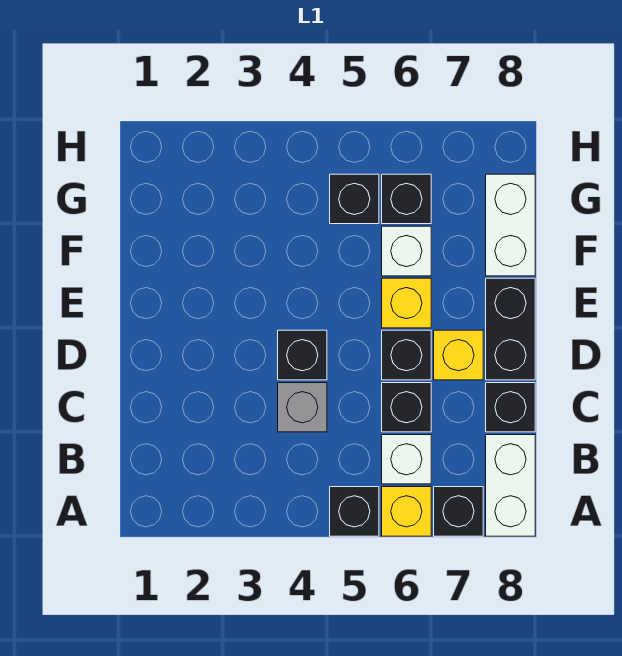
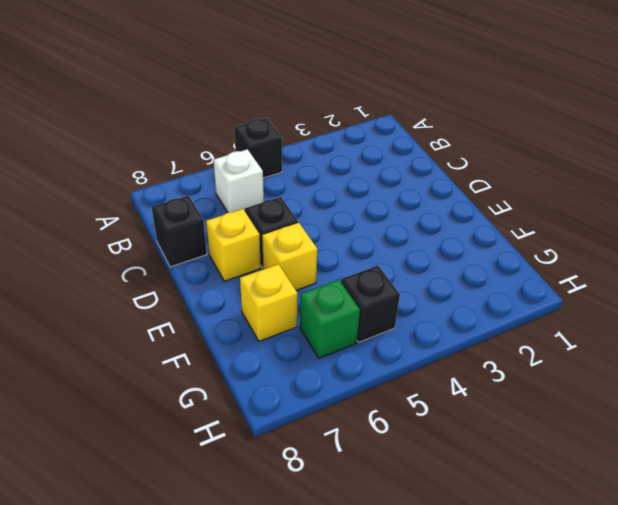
yellow 1x1 brick [240,264,298,341] -> yellow 1x1 brick moved to [382,487,431,536]
green 1x1 brick [300,280,360,358] -> black 1x1 brick [382,174,431,224]
none -> black 1x1 brick [434,487,483,536]
none -> white 1x2 brick [486,435,535,536]
none -> grey 1x1 brick [278,383,327,432]

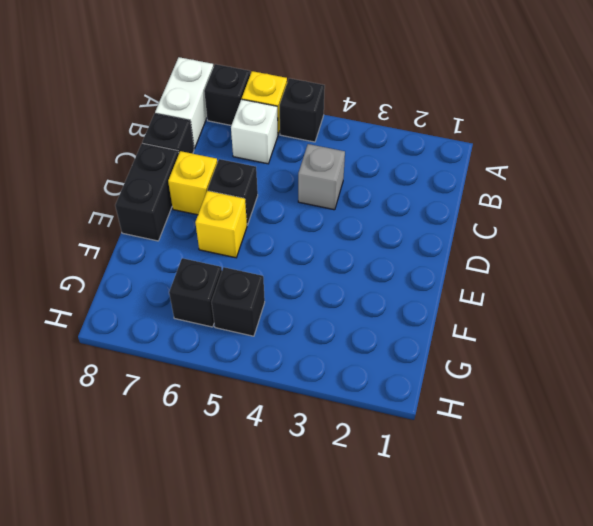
none -> black 1x1 brick [382,383,431,432]
none -> black 1x1 brick [278,330,327,380]
none -> white 1x1 brick [382,226,431,276]

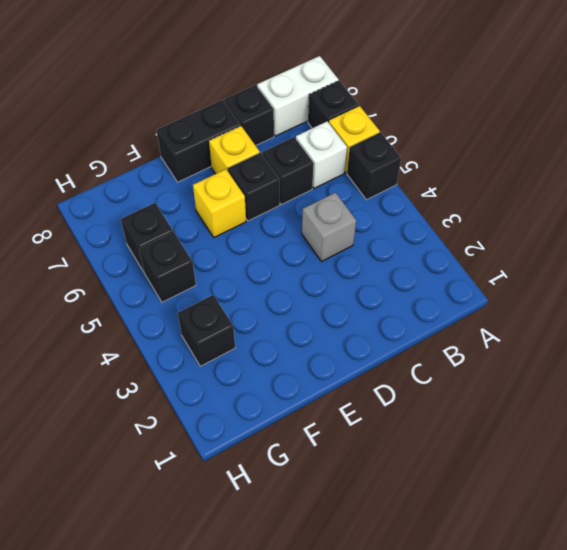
black 1x1 brick [178,295,235,366] -> black 1x1 brick moved to [278,330,327,380]
none -> white 1x1 brick [382,226,431,276]
none -> white 1x2 brick [486,174,535,276]

